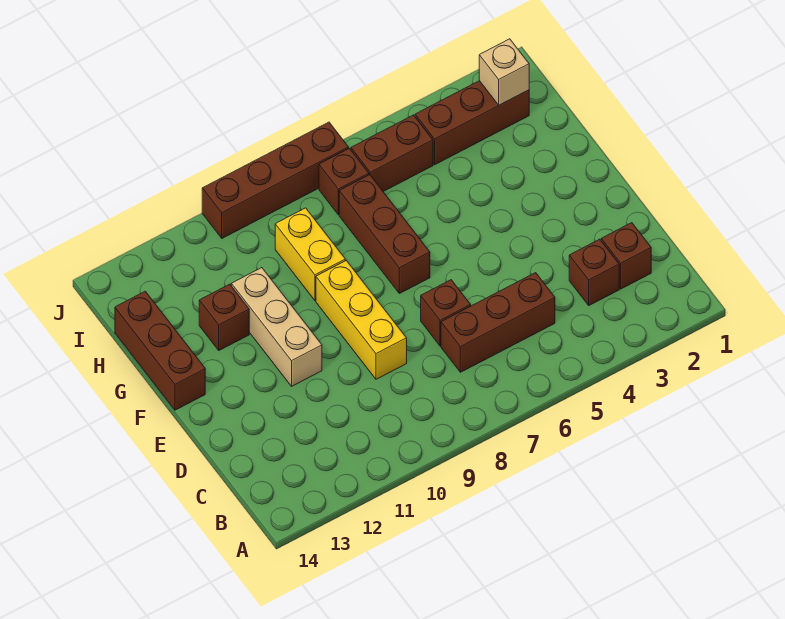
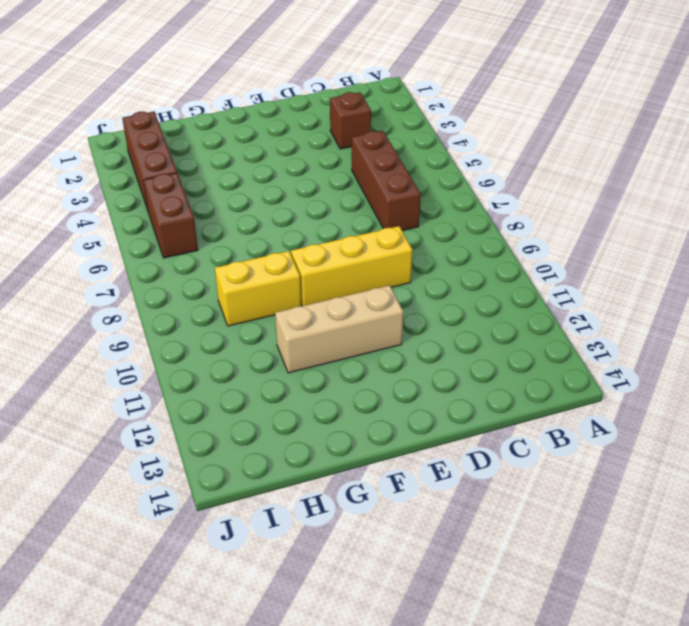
none -> brown 1x1 brick [601,223,651,289]
none -> brown 1x1 brick [421,280,471,346]
none -> brown 1x3 brick [339,175,430,294]

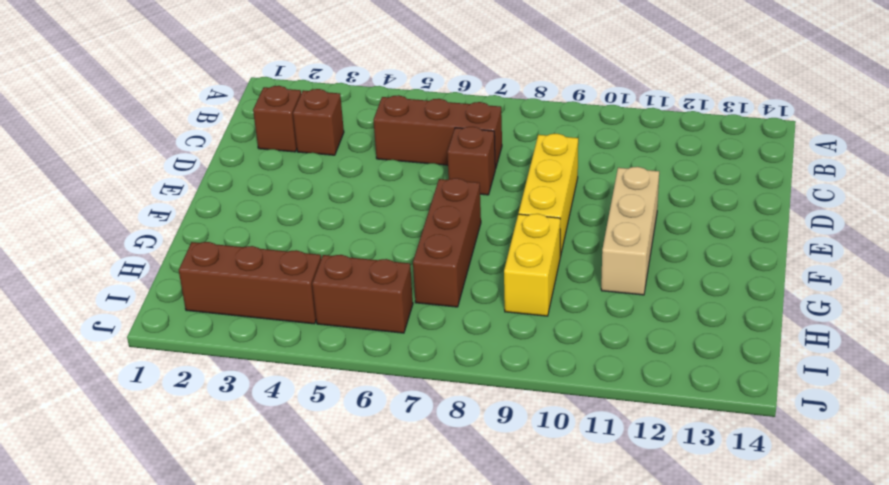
none -> brown 1x3 brick [115,291,205,410]
none -> brown 1x1 brick [199,284,249,350]
none -> brown 1x1 brick [319,148,369,215]

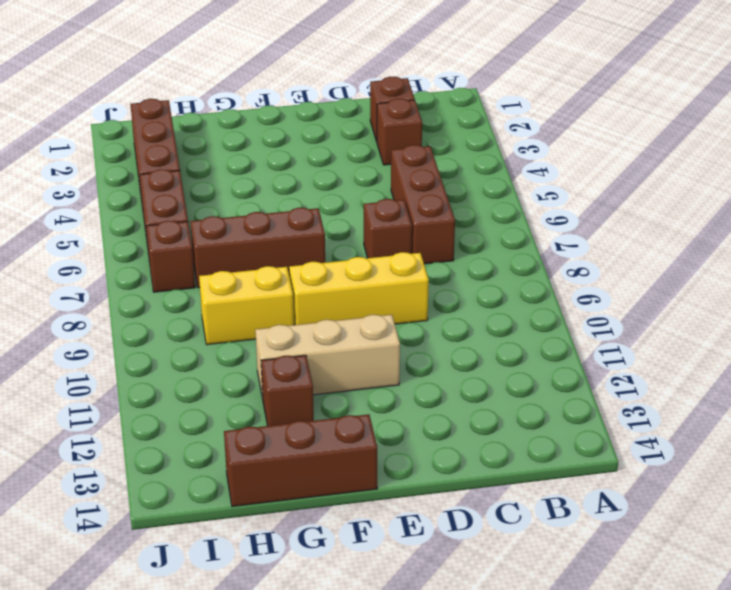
none -> brown 1x4 brick [202,122,349,238]
none -> tan 1x1 brick [479,39,529,105]

